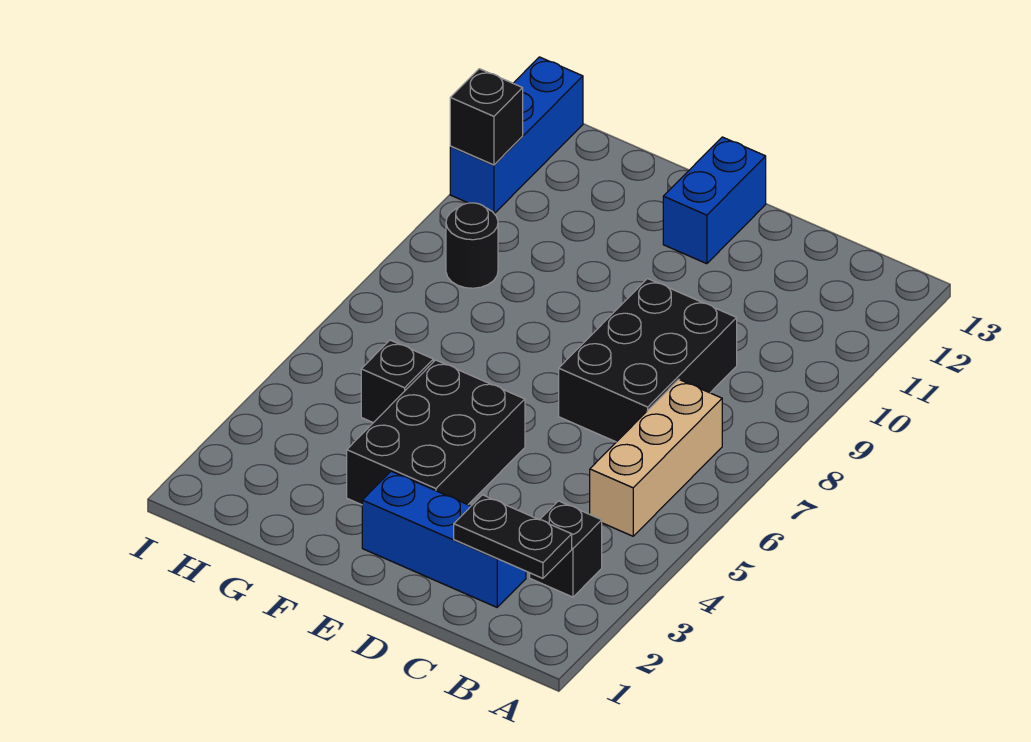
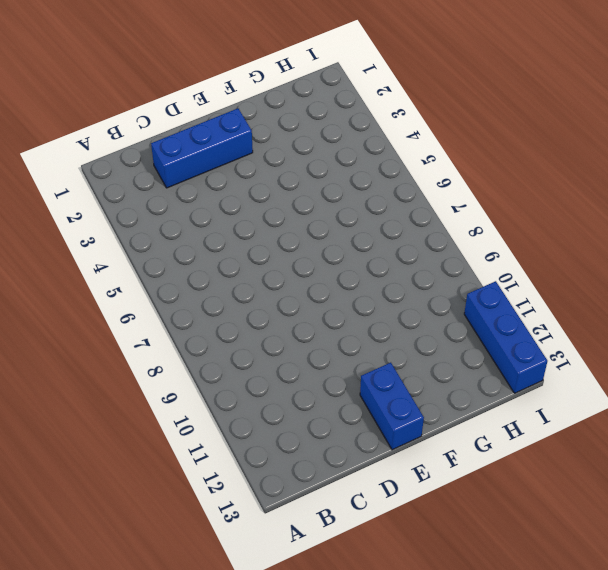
none -> black 1x1 brick [530,501,602,597]
none -> tan 1x3 brick [590,379,722,536]

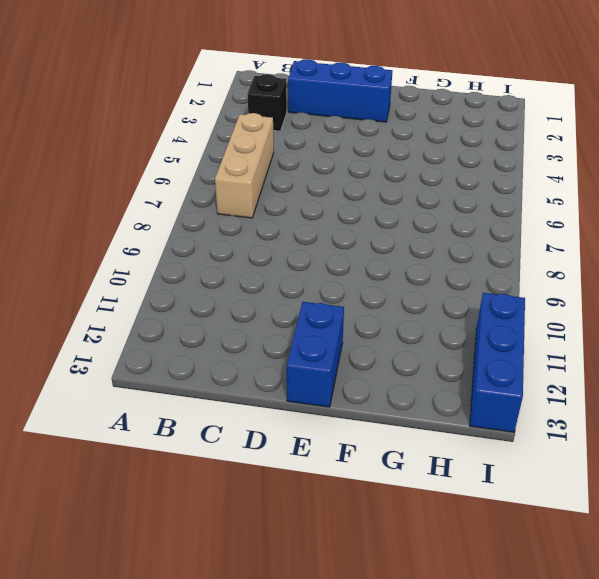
none -> black 2x3 brick [559,279,737,442]
none -> black 2x3 brick [347,360,525,505]

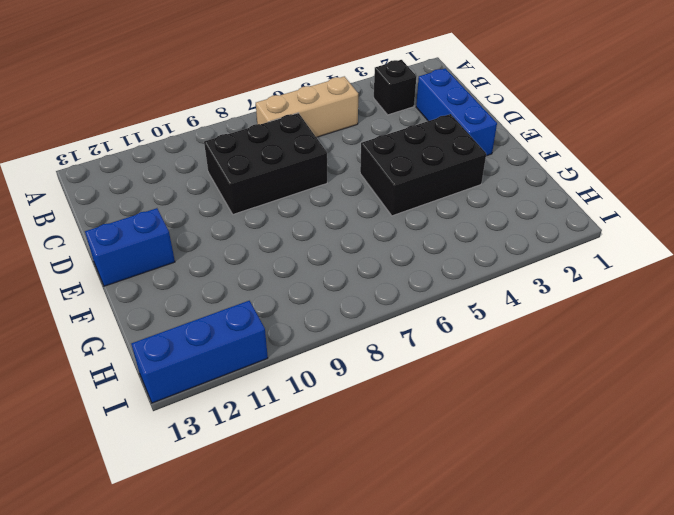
none -> black 1x1 brick [361,340,433,423]
none -> black 1x1 round brick [446,203,498,288]

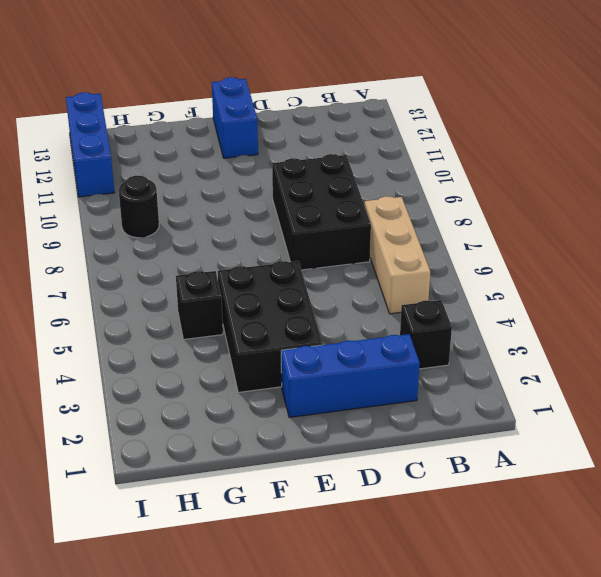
none -> black 1x2 plate [454,495,572,578]
none -> black 1x1 brick [450,69,523,165]

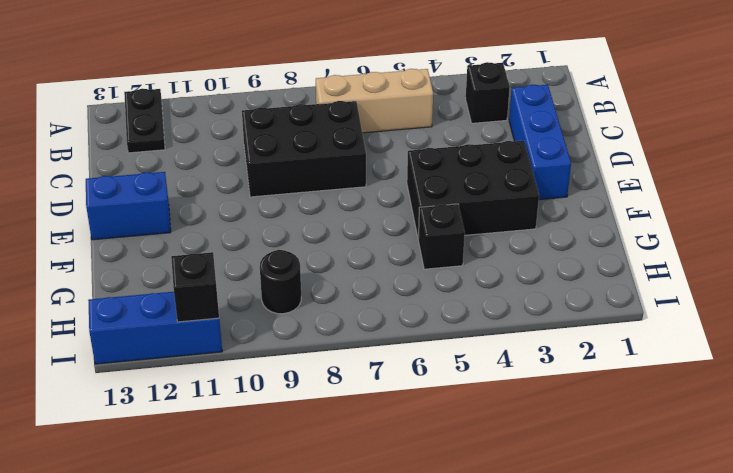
black 1x2 plate [124,89,165,153] -> black 1x2 plate moved to [454,495,572,578]

